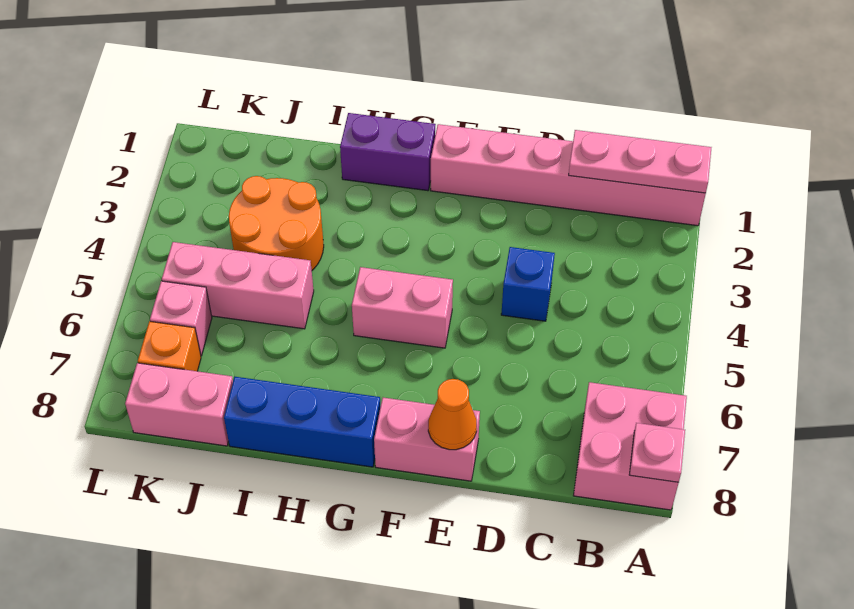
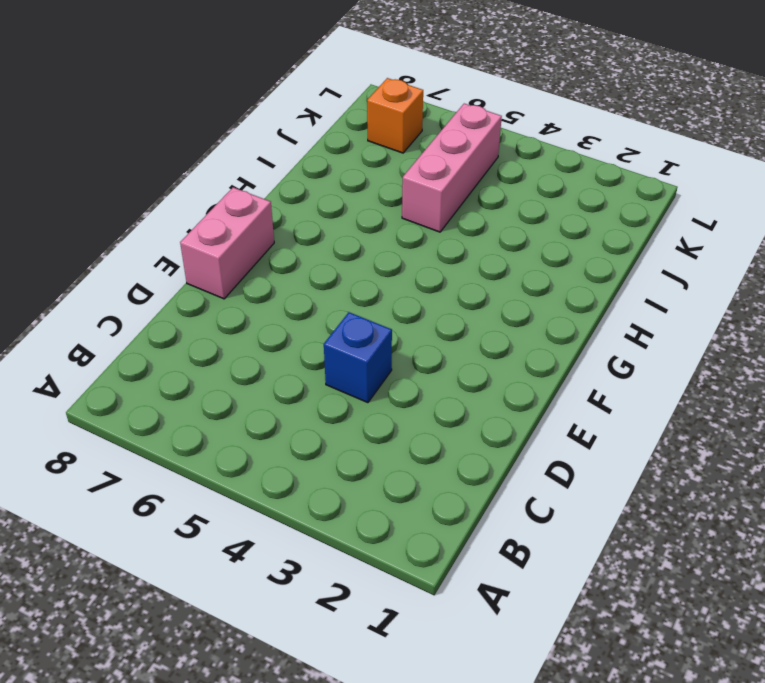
none -> pink 1x6 brick [431,124,706,226]
none -> pink 2x2 brick [574,382,687,510]
none -> pink 1x2 brick [352,267,453,348]

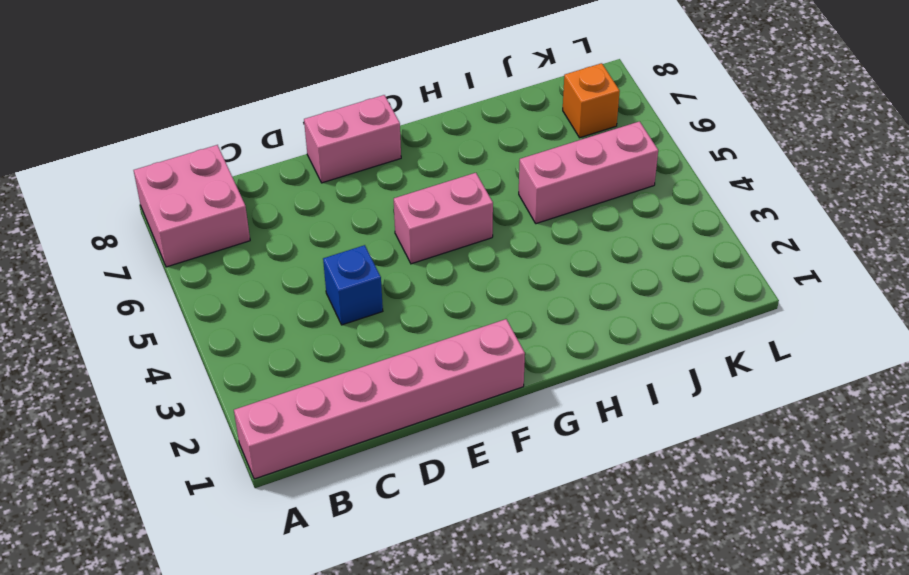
none -> purple 1x2 brick [340,113,436,191]
none -> blue 1x3 brick [224,377,381,467]
none -> orange 2x2 round brick [229,176,324,270]

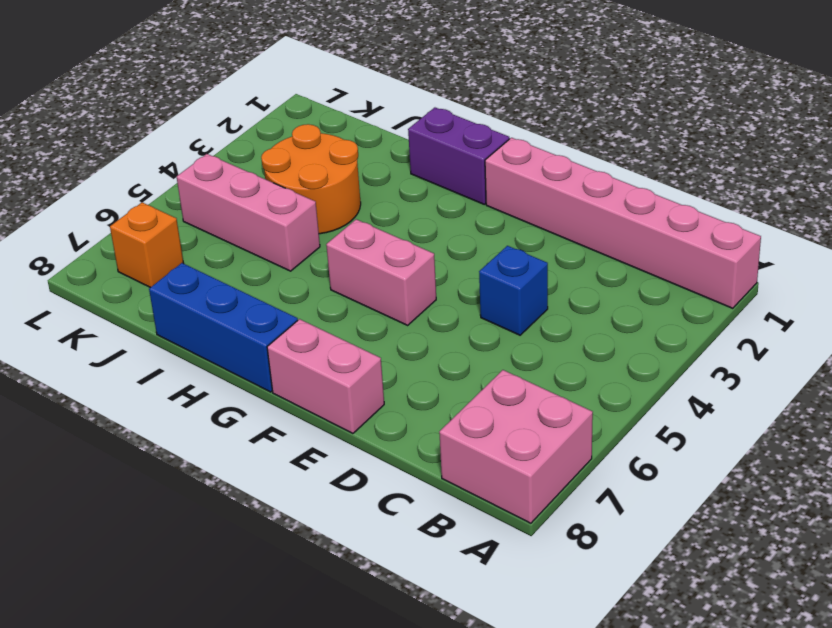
none -> pink 1x2 brick [125,363,233,446]
none -> pink 1x1 brick [150,281,212,356]
none -> pink 1x3 plate [569,130,712,193]

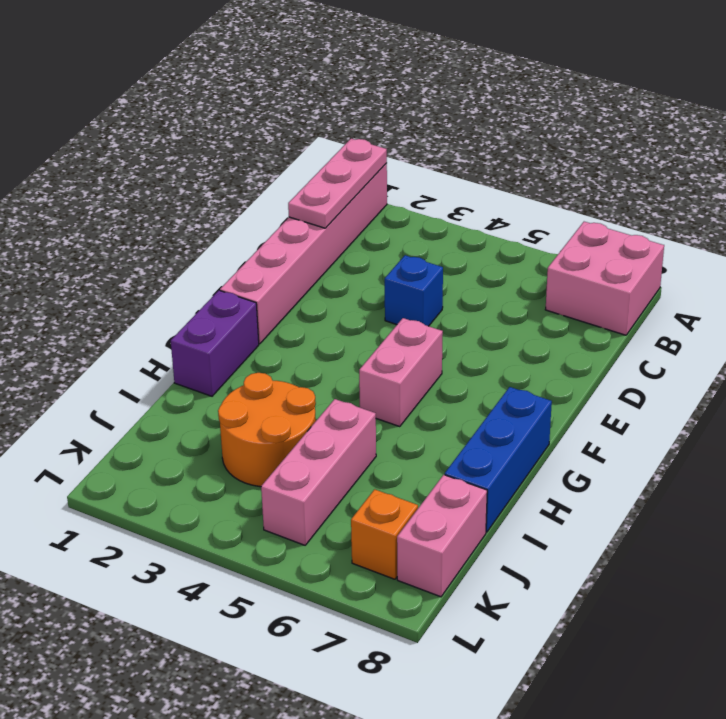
none -> pink 1x2 brick [374,398,480,481]
none -> pink 1x1 brick [150,281,212,356]
none -> pink 1x1 plate [630,423,685,482]

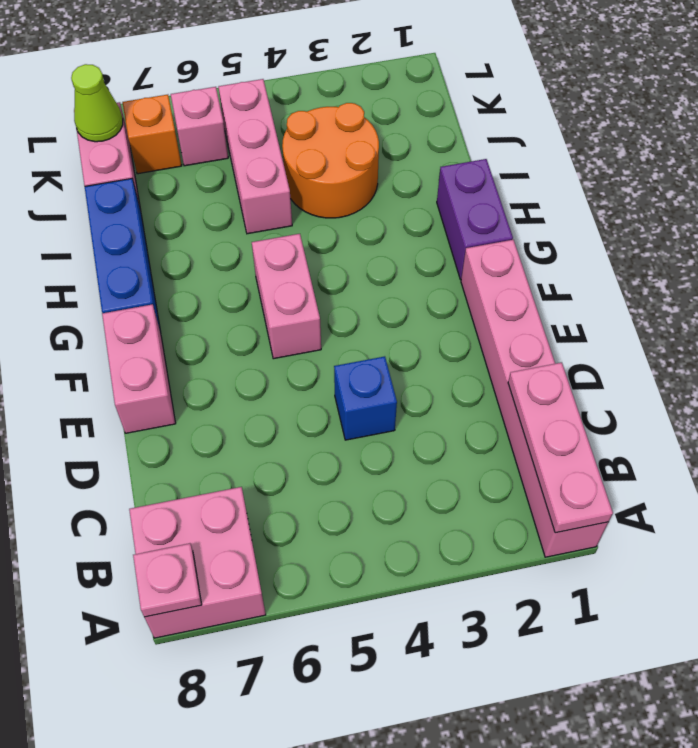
lime 1x1 cone [71,64,123,142] -> none
none -> orange 1x1 cone [428,379,477,450]

